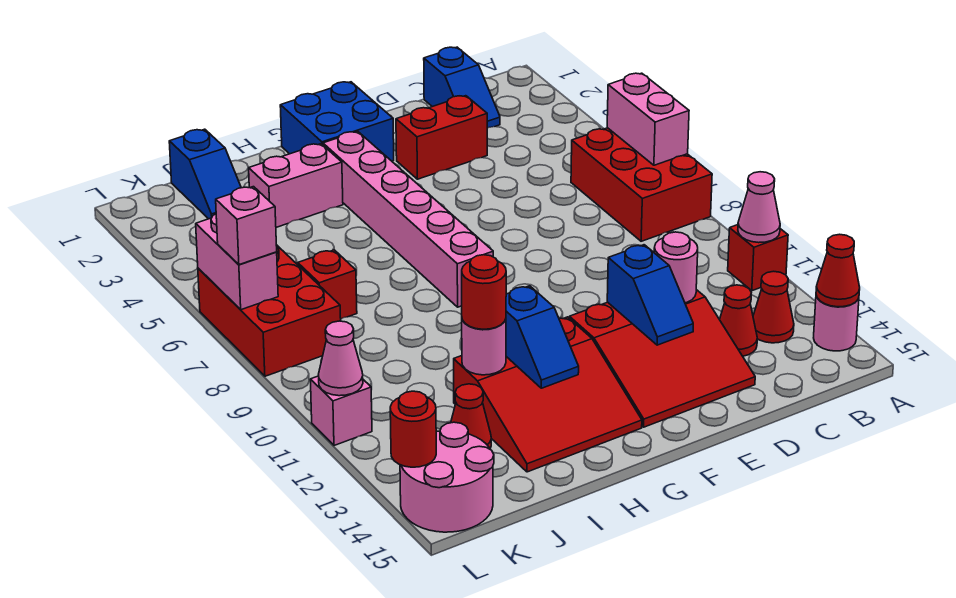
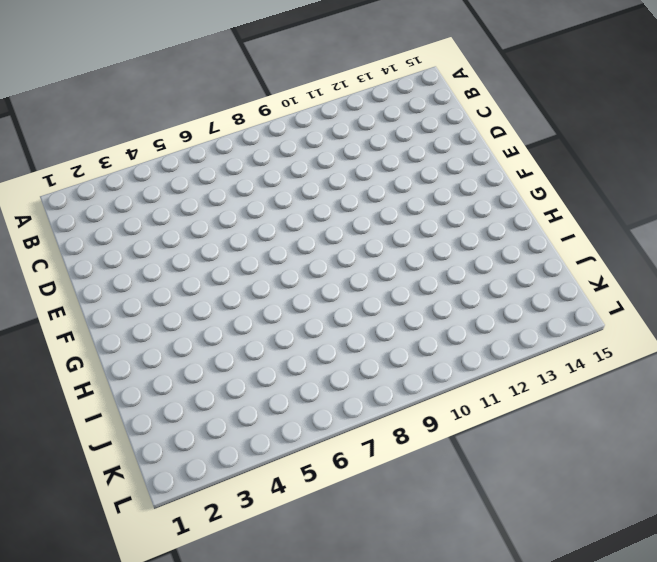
none -> red 2x3 brick [571,128,712,241]
none -> red 1x1 brick [728,225,788,291]
none -> pink 1x1 round brick [814,296,859,351]
none -> red 1x1 cone [753,271,794,343]

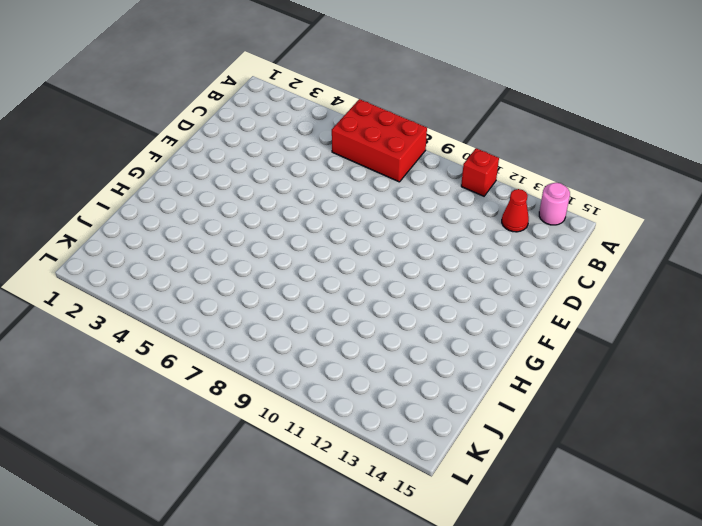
none -> blue 1x2 slope [424,47,500,128]
none -> red 1x1 cone [720,285,757,356]
none -> red 1x2 brick [396,96,487,179]
none -> red 3x3 slope [569,290,755,427]

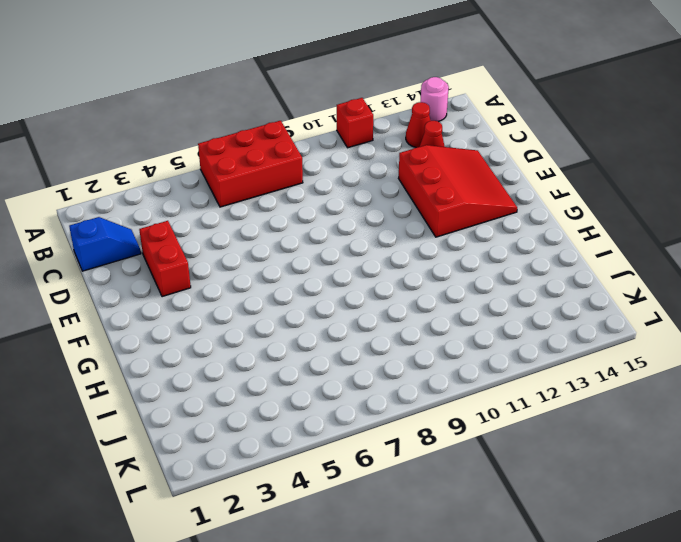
none -> blue 2x2 brick [280,82,394,161]
none -> pink 1x6 brick [323,131,493,307]
none -> red 3x3 slope [454,317,642,472]
none -> pink 1x2 brick [249,144,343,227]

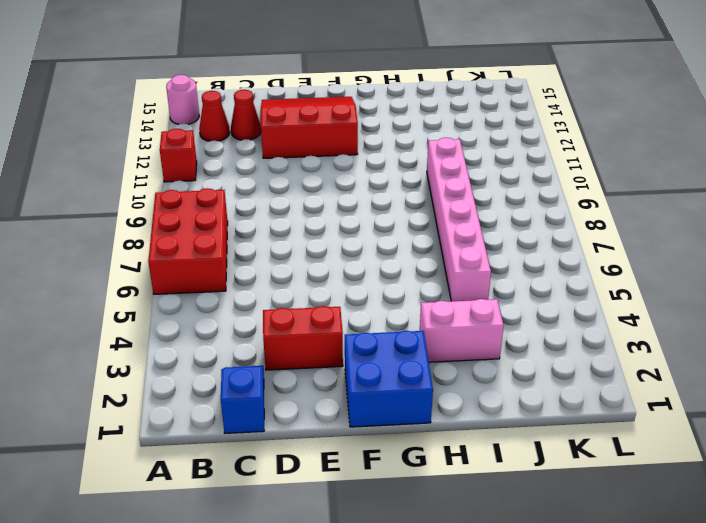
pink 1x6 brick [427,138,491,301] -> pink 1x6 brick moved to [323,131,493,307]
none -> red 3x3 slope [454,317,642,472]
none -> blue 1x2 slope [169,129,241,219]
none -> red 1x1 brick [298,250,357,319]
none -> red 1x1 cone [451,384,491,448]

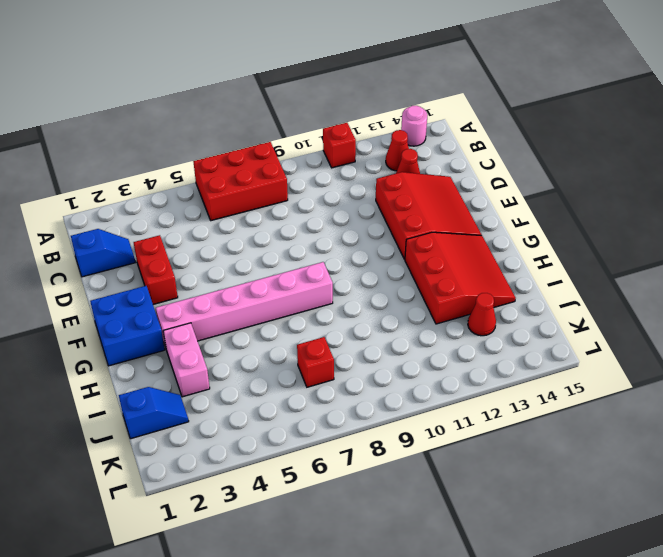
none -> red 2x3 brick [198,245,341,376]
none -> pink 2x2 round brick [400,422,494,532]
none -> pink 1x1 brick [310,376,372,446]
none -> pink 1x2 brick [607,73,689,165]

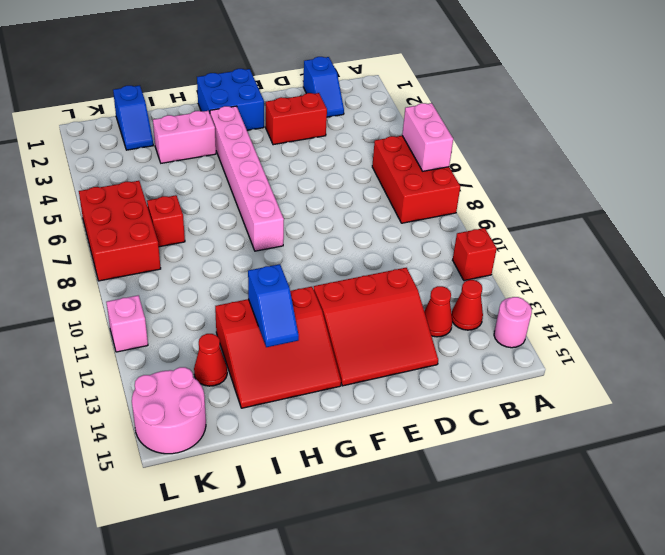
none -> pink 1x1 cone [738,172,780,243]
none -> red 1x1 cone [816,234,860,307]
none -> pink 1x1 round brick [654,232,698,303]
none -> blue 1x2 slope [607,245,693,345]

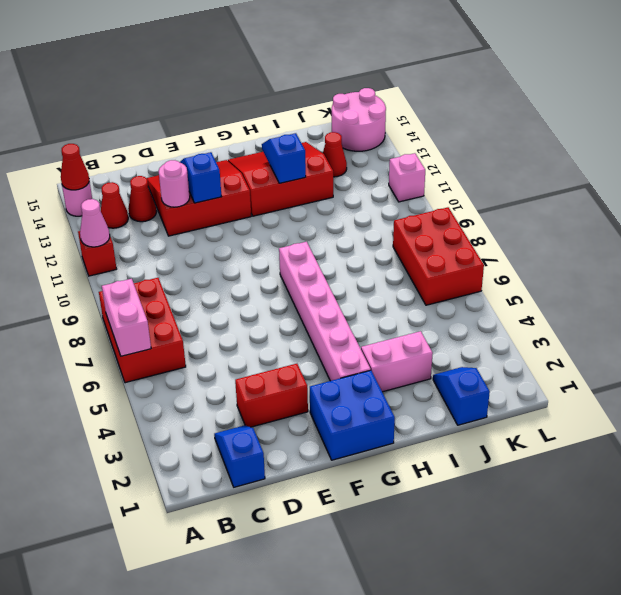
none -> red 1x1 brick [298,250,357,319]
none -> pink 1x1 round brick [462,319,506,375]
none -> pink 1x2 brick [196,214,278,310]
none -> pink 1x1 cone [319,321,363,396]

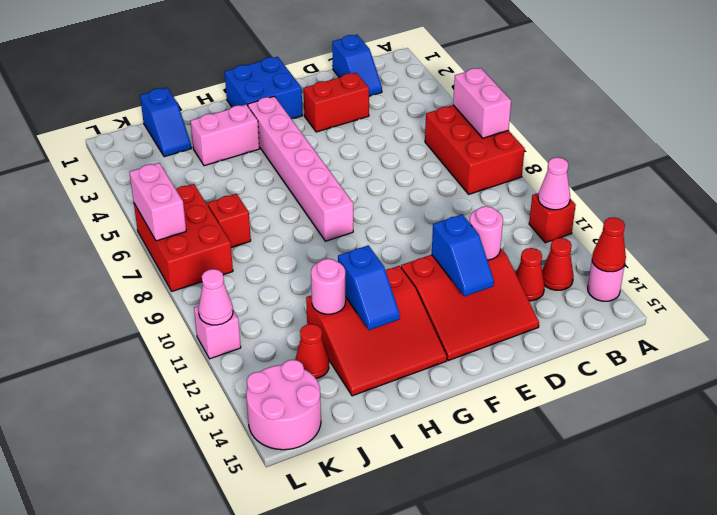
none -> red 1x1 round brick [390,391,436,467]
none -> red 1x1 round brick [462,255,506,329]
none -> pink 1x1 brick [216,187,277,265]

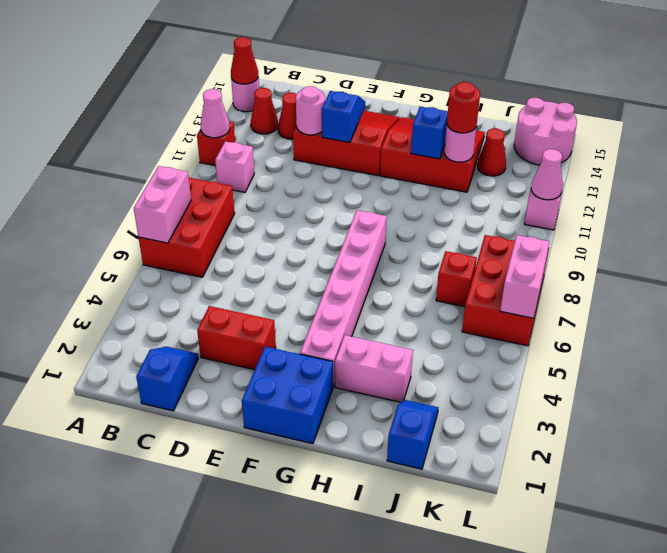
pink 1x1 brick [215,141,254,192] -> pink 1x1 brick moved to [216,187,277,265]
none -> red 1x1 round brick [390,391,436,467]

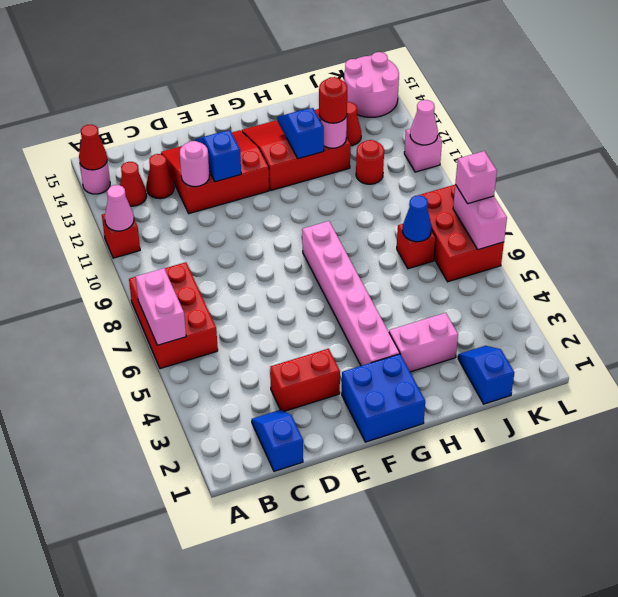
blue 1x1 cone [402,195,432,242] -> none
red 1x1 round brick [356,140,384,184] -> red 1x1 round brick moved to [390,391,436,467]

